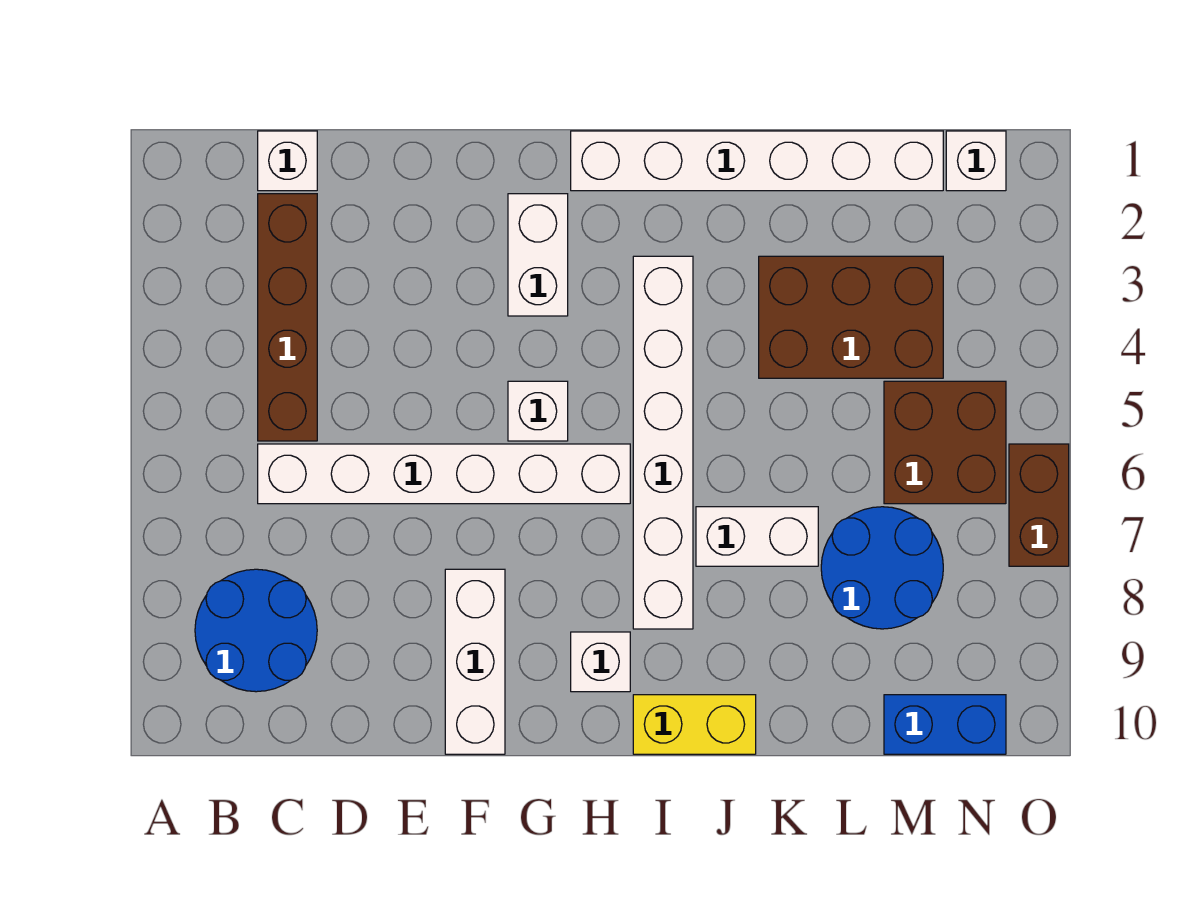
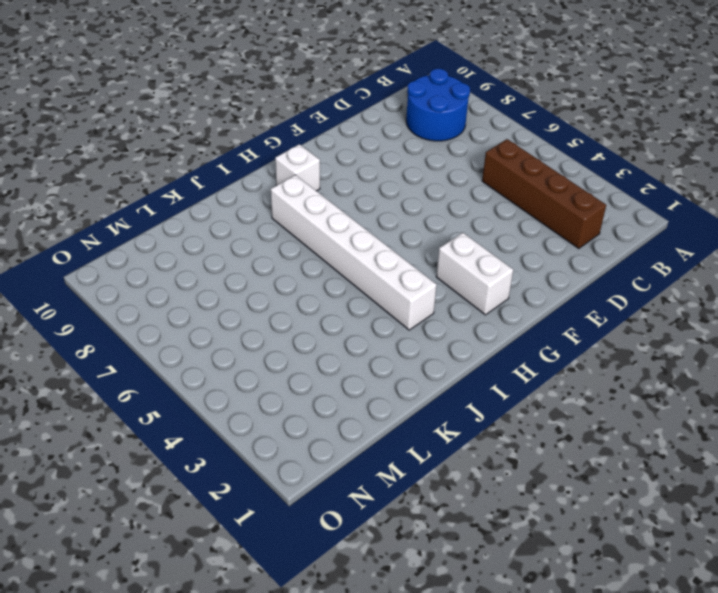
none -> white 1x1 brick [258,131,317,191]
none -> white 1x6 brick [258,444,630,504]
none -> white 1x3 brick [445,569,505,754]

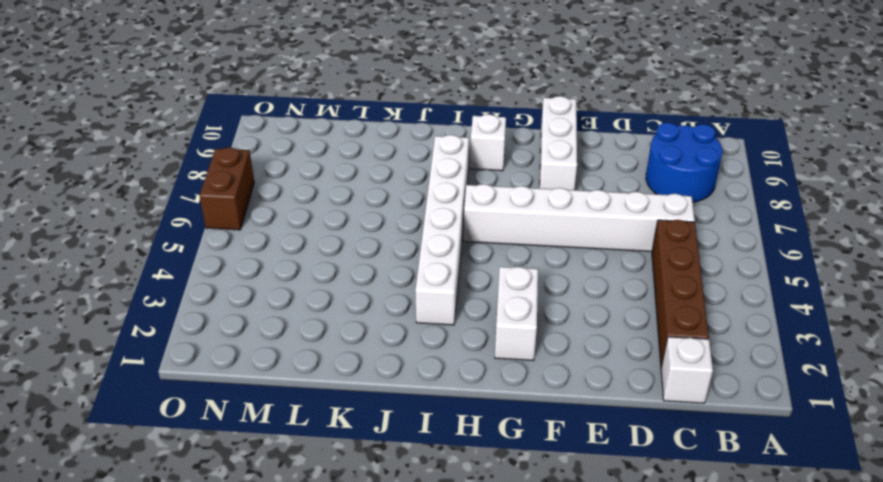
none -> white 1x1 brick [508,381,568,441]
none -> white 1x6 brick [571,131,943,191]
none -> yellow 1x2 brick [633,695,756,754]

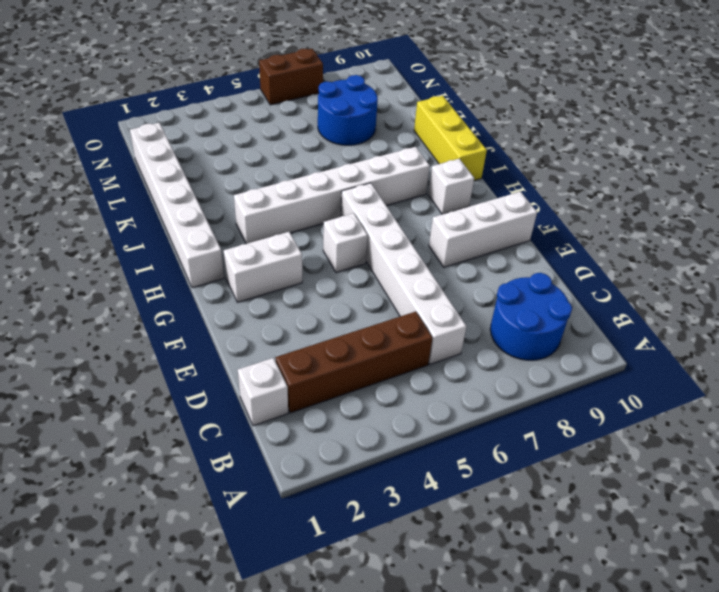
yellow 1x3 brick [414,96,487,181] -> yellow 1x2 brick [633,695,756,754]
none -> white 1x2 brick [696,507,818,566]
none -> brown 2x3 brick [759,256,943,378]
none -> brown 2x2 brick [884,381,1006,504]

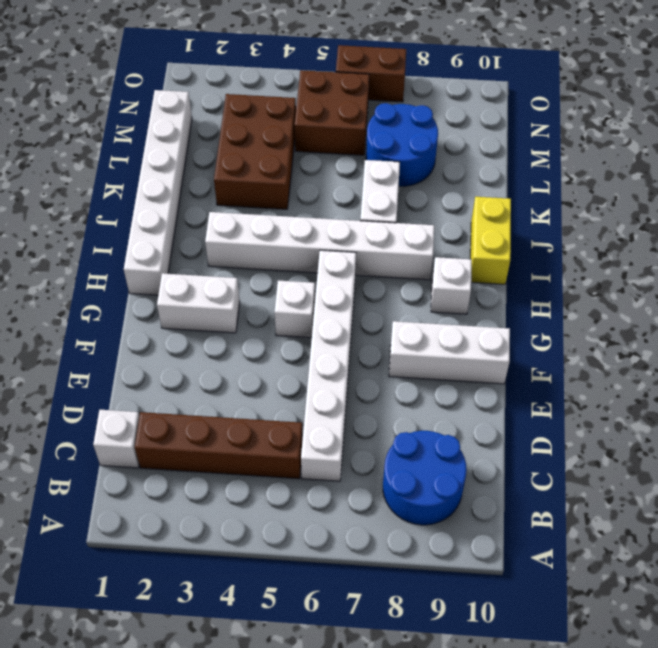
none -> blue 1x2 brick [884,695,1006,754]
none -> white 1x1 brick [946,131,1006,191]

